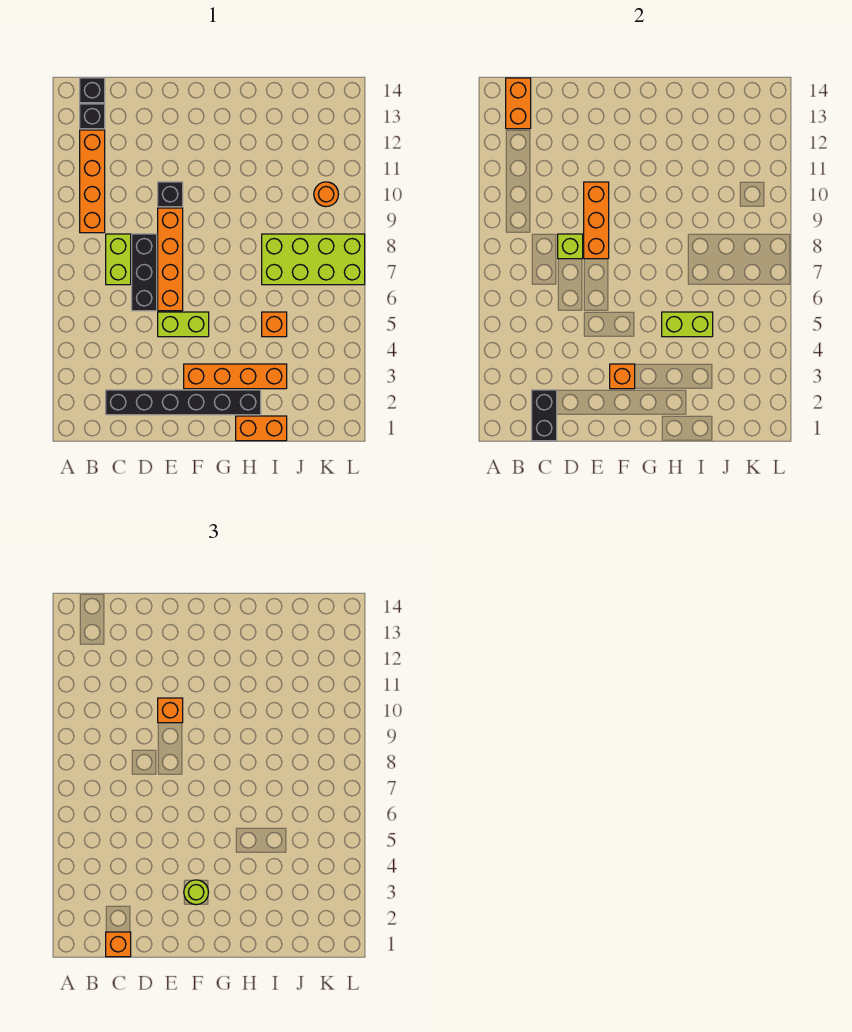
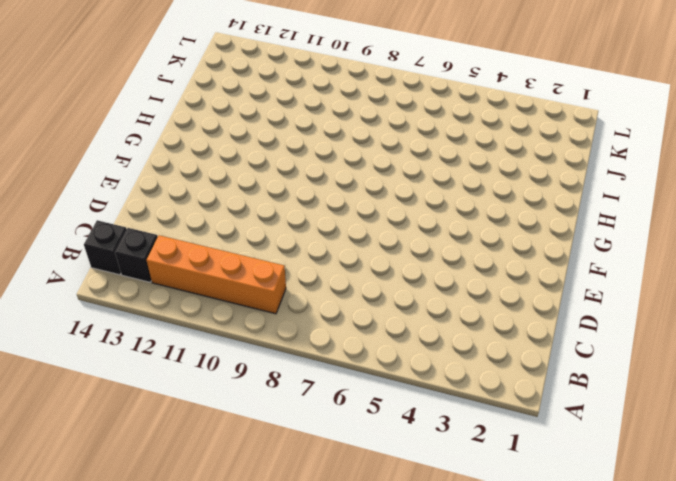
none -> black 1x6 brick [106,390,261,415]
none -> lime 1x2 brick [106,234,131,285]
none -> black 1x3 brick [132,234,157,311]

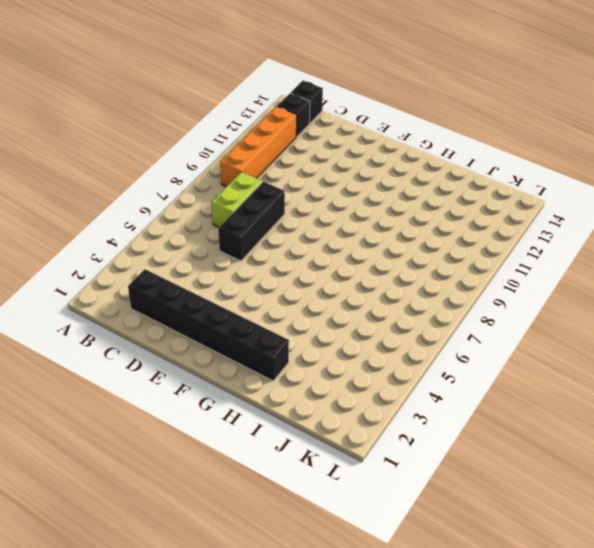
none -> lime 1x2 brick [158,312,209,337]
none -> orange 1x4 brick [158,208,183,311]
none -> black 1x1 brick [158,182,183,207]

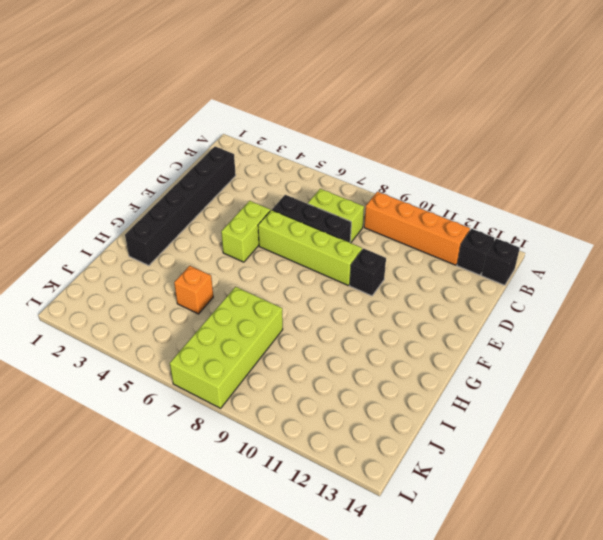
lime 1x4 brick [258,210,362,286] -> orange 1x4 brick [158,208,183,311]
none -> orange 1x4 brick [184,364,287,389]
none -> orange 1x2 brick [236,416,287,441]
none -> orange 1x1 round brick [314,182,339,207]

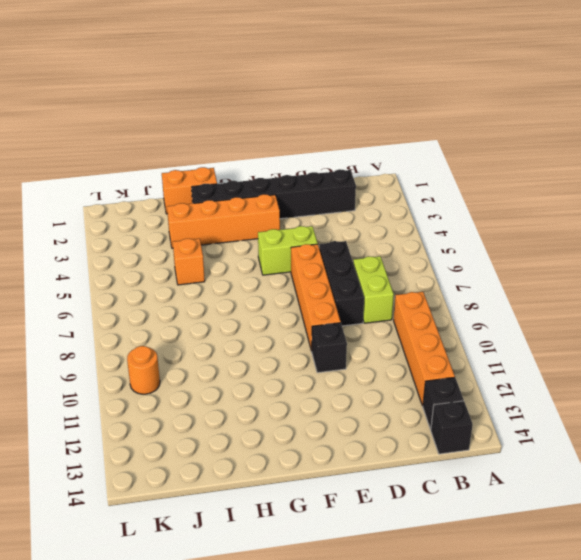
none -> lime 2x4 brick [262,234,365,285]
none -> orange 1x2 brick [506,78,531,129]
none -> black 1x2 brick [532,390,557,441]

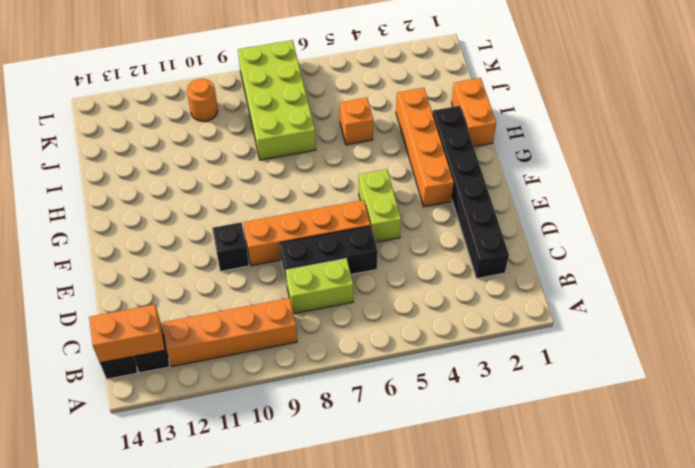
none -> black 1x2 brick [532,390,557,441]
none -> lime 1x1 brick [558,234,583,259]
none -> orange 1x3 brick [584,182,609,259]

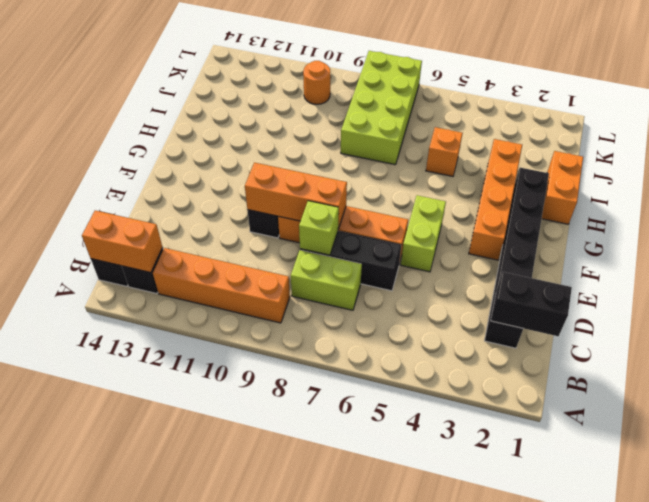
none -> orange 1x1 brick [610,364,635,389]
none -> lime 1x2 brick [662,312,713,337]
none -> orange 1x1 brick [106,932,131,957]

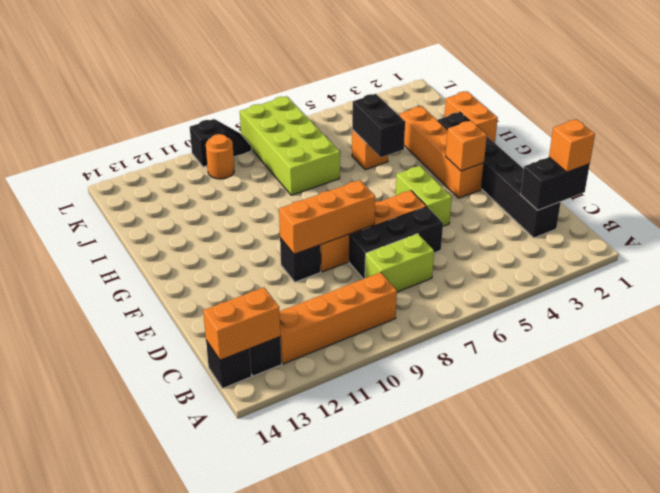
black 1x2 brick [352,94,405,157] -> lime 1x2 brick [662,312,713,337]
black 1x2 slope [190,119,252,167] -> none
none -> lime 1x1 brick [558,234,583,259]
none -> orange 1x1 brick [158,698,183,723]
none -> lime 1x1 round brick [184,880,209,905]

